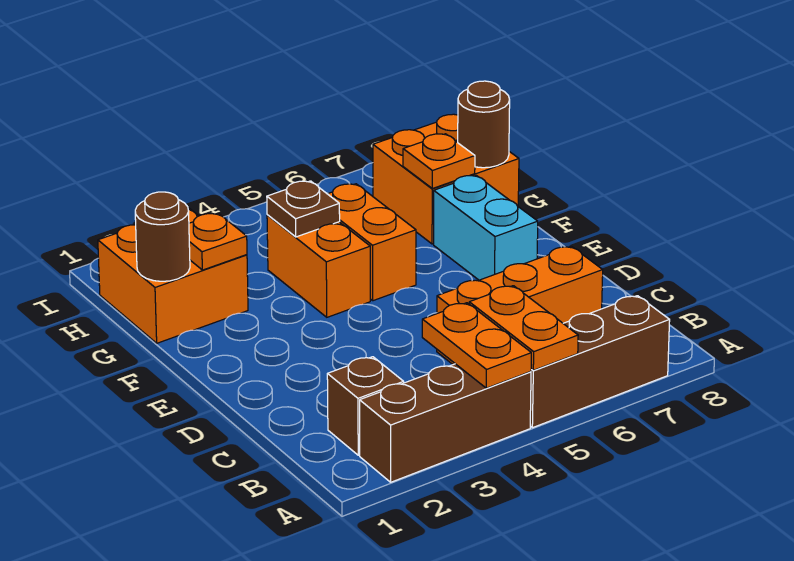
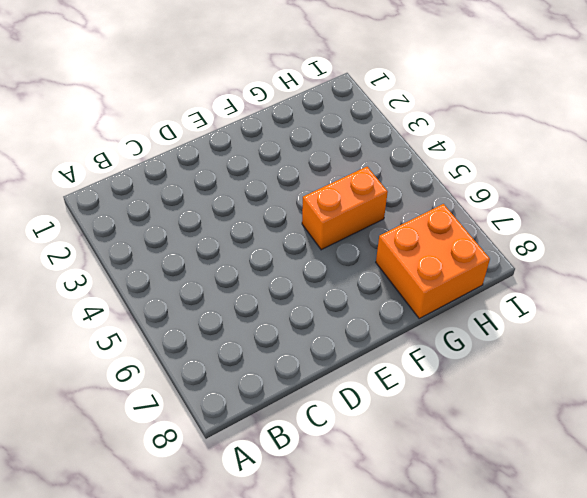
none -> brown 1x3 brick [360,364,531,482]
none -> brown 1x3 brick [530,296,670,428]
none -> brown 1x1 brick [327,357,404,455]

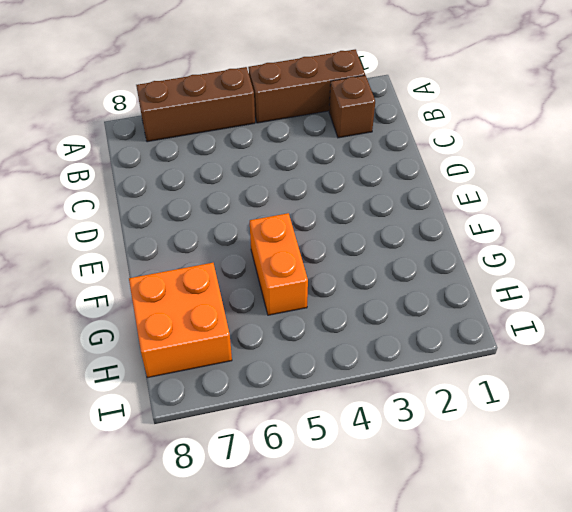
none -> orange 1x3 brick [437,246,603,365]
none -> cyan 1x2 brick [434,175,538,280]
none -> orange 1x2 brick [267,215,370,317]

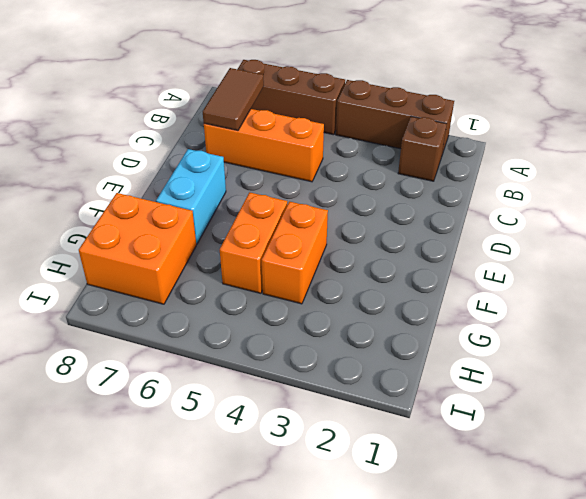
brown 1x2 tile [203,68,264,131] -> none
none -> orange 2x2 brick [98,208,248,343]
none -> orange 1x2 plate [422,303,531,388]
none -> orange 1x2 plate [469,286,578,370]

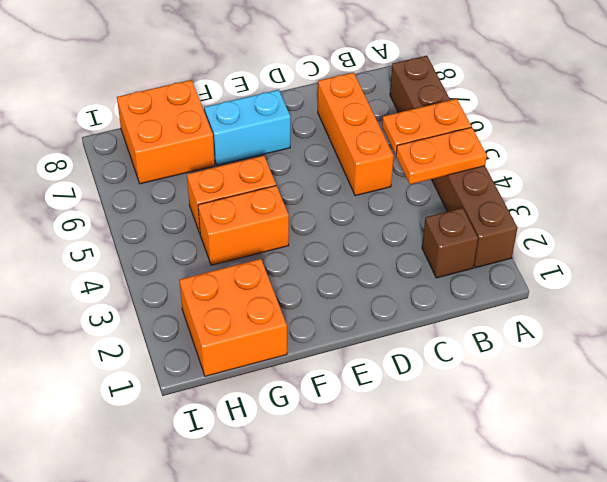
none -> brown 1x1 round brick [135,192,190,281]
none -> orange 1x1 plate [189,213,247,270]
none -> brown 1x1 plate [267,181,340,237]

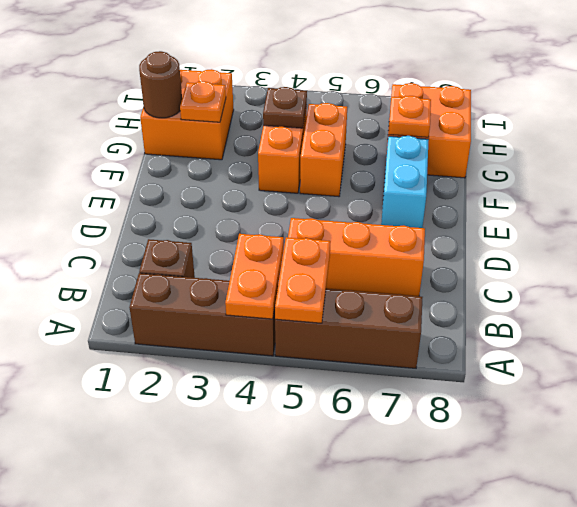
none -> brown 1x1 round brick [458,81,510,168]

